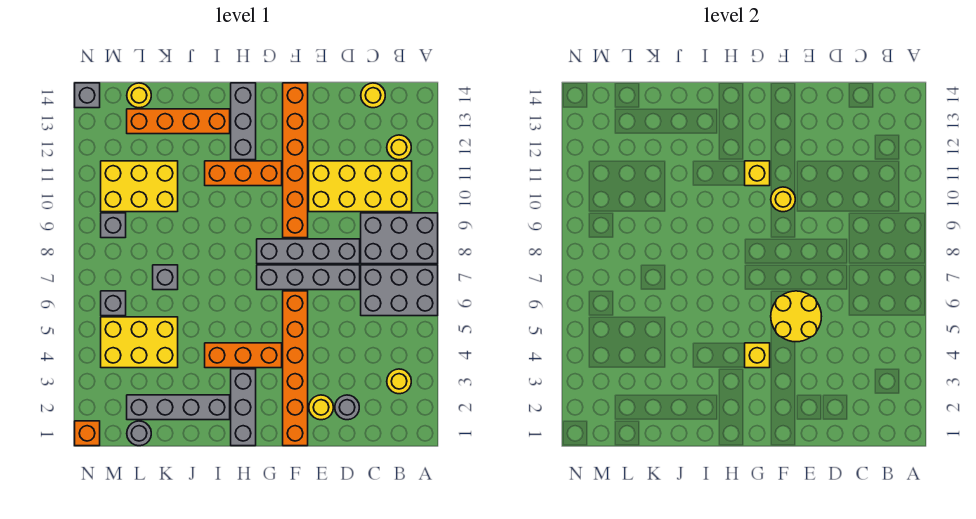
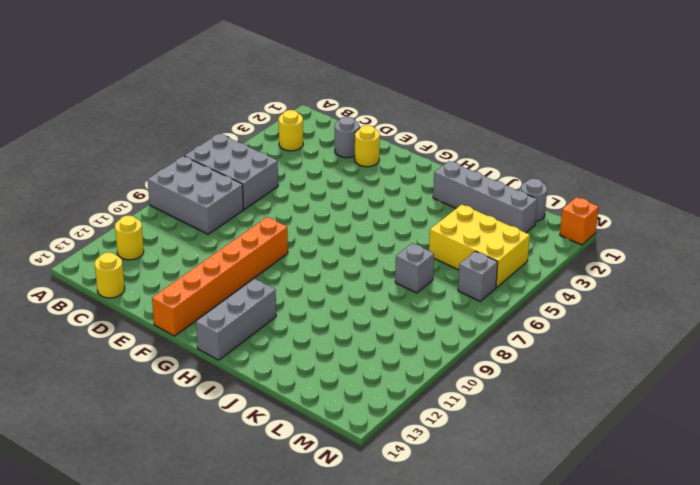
none -> yellow 2x4 brick [309,161,412,212]
none -> grey 1x4 brick [257,265,360,290]
none -> grey 1x4 brick [257,239,360,264]
none -> orange 1x6 brick [283,291,308,446]

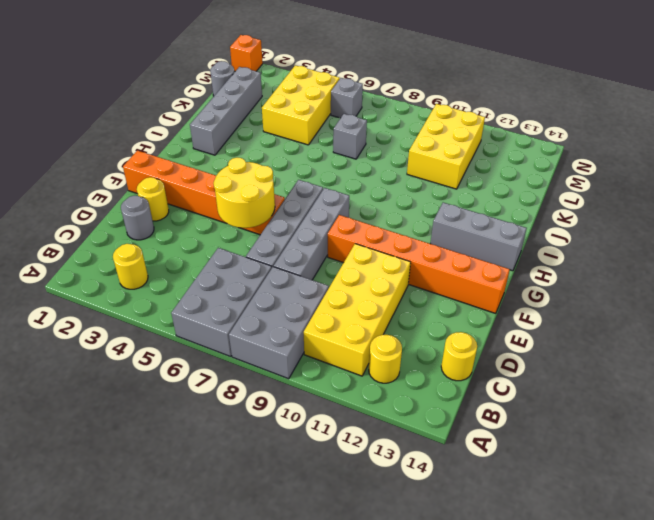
none -> orange 1x3 brick [205,343,282,368]
none -> orange 1x3 brick [205,161,282,186]
none -> grey 1x3 brick [231,369,256,446]
none -> orange 1x4 brick [127,109,230,134]

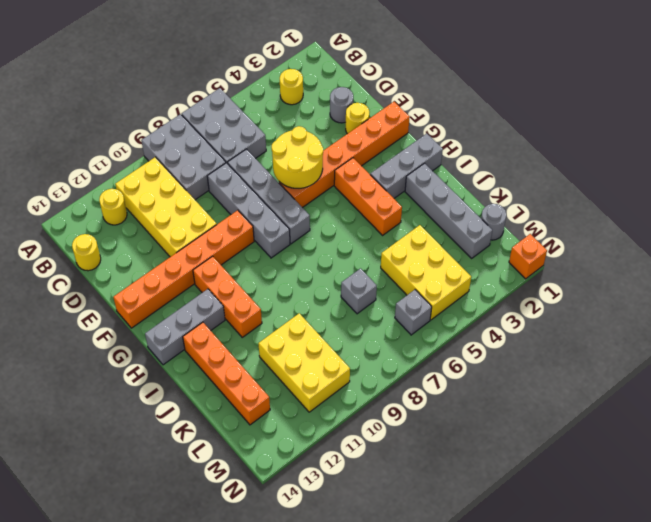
none -> yellow 1x1 round brick [127,83,151,108]
none -> grey 1x1 brick [101,213,126,238]
none -> grey 1x1 brick [75,83,100,108]
none -> yellow 1x1 round brick [771,187,795,212]

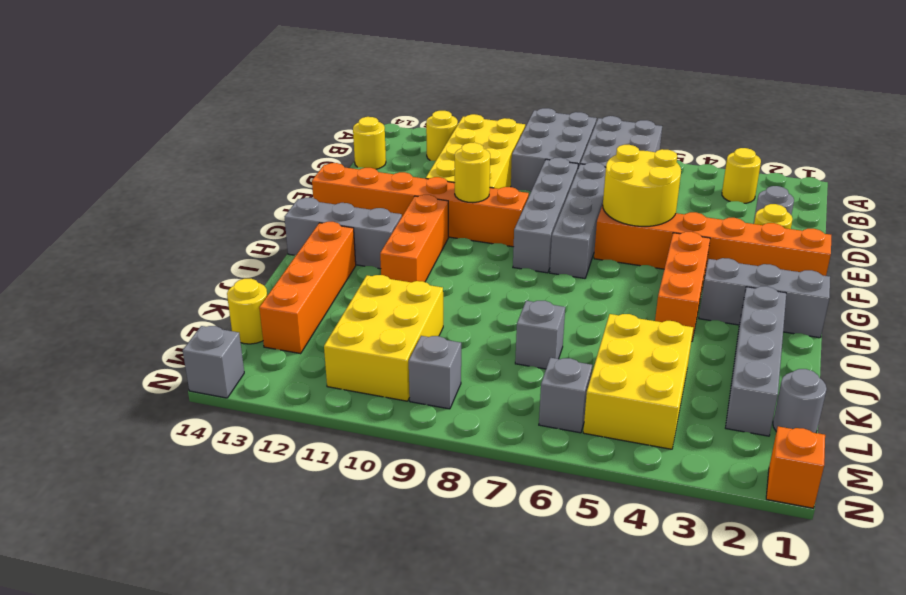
none -> yellow 1x1 brick [745,343,770,368]
none -> yellow 1x1 brick [745,161,770,186]

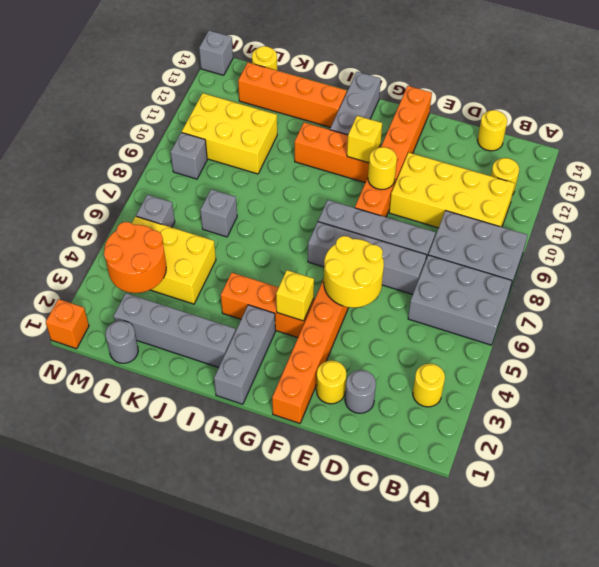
orange 2x2 round brick [104,222,166,293] -> none

